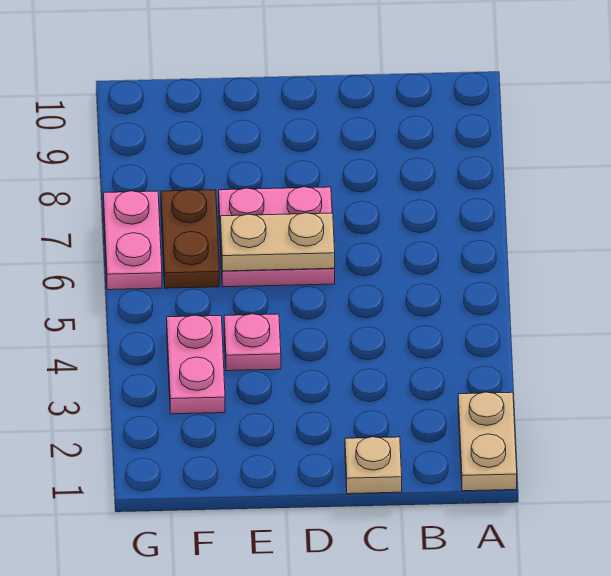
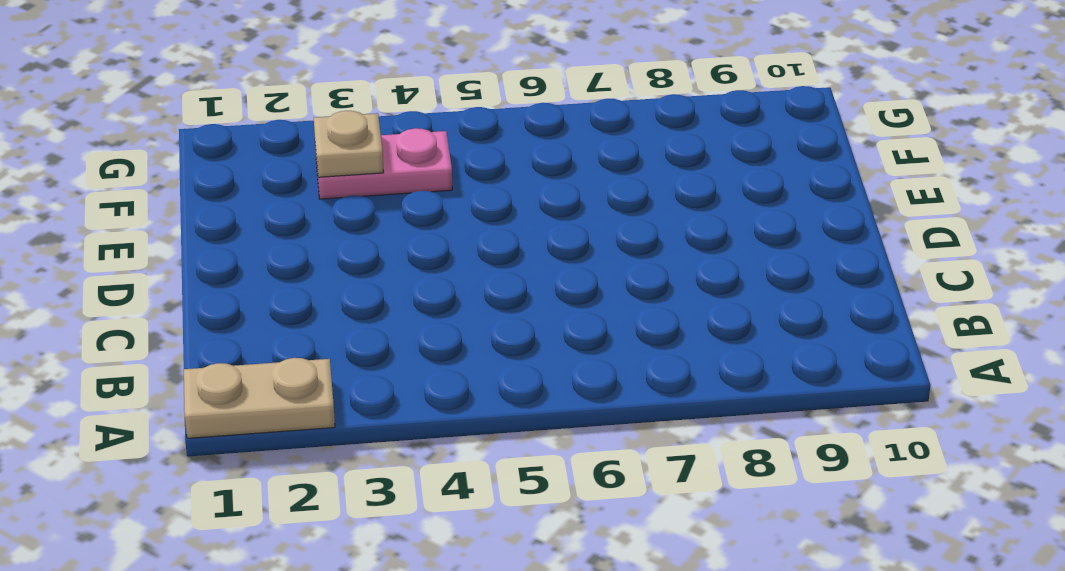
tan 1x1 plate [314,111,384,177] -> tan 1x1 plate moved to [345,437,402,494]
none -> pink 2x2 plate [219,187,335,287]
none -> pink 1x1 plate [224,314,281,371]

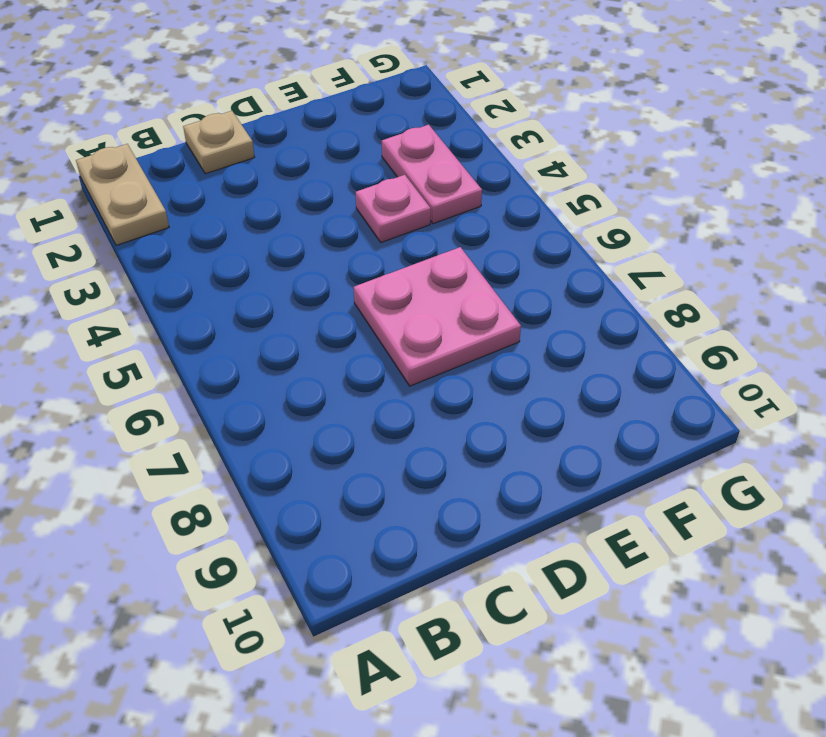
none -> brown 1x2 plate [161,190,219,288]
none -> pink 1x2 plate [103,191,162,290]

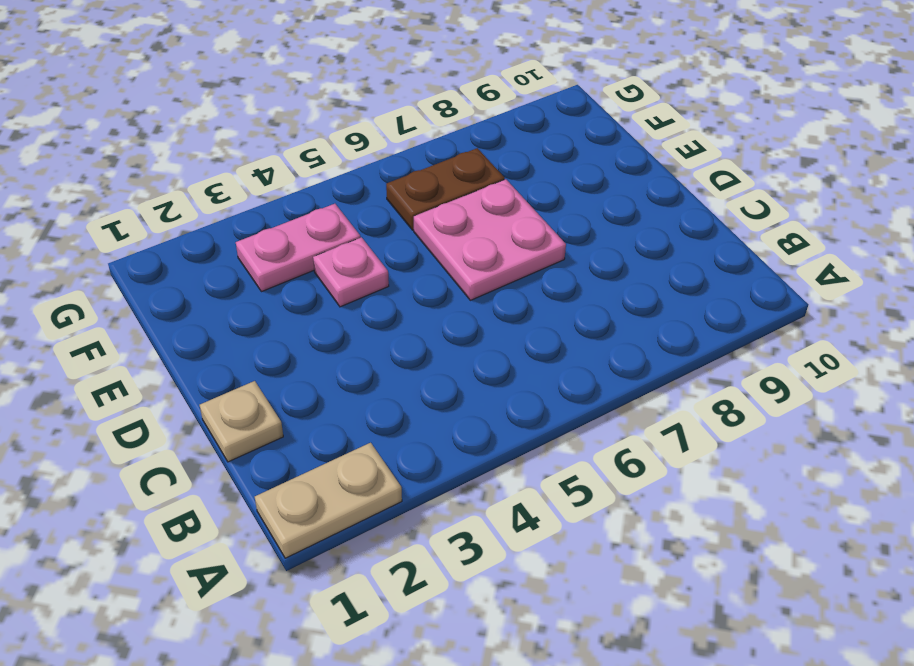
none -> pink 1x2 plate [103,191,162,290]
none -> tan 1x2 plate [220,213,335,271]

